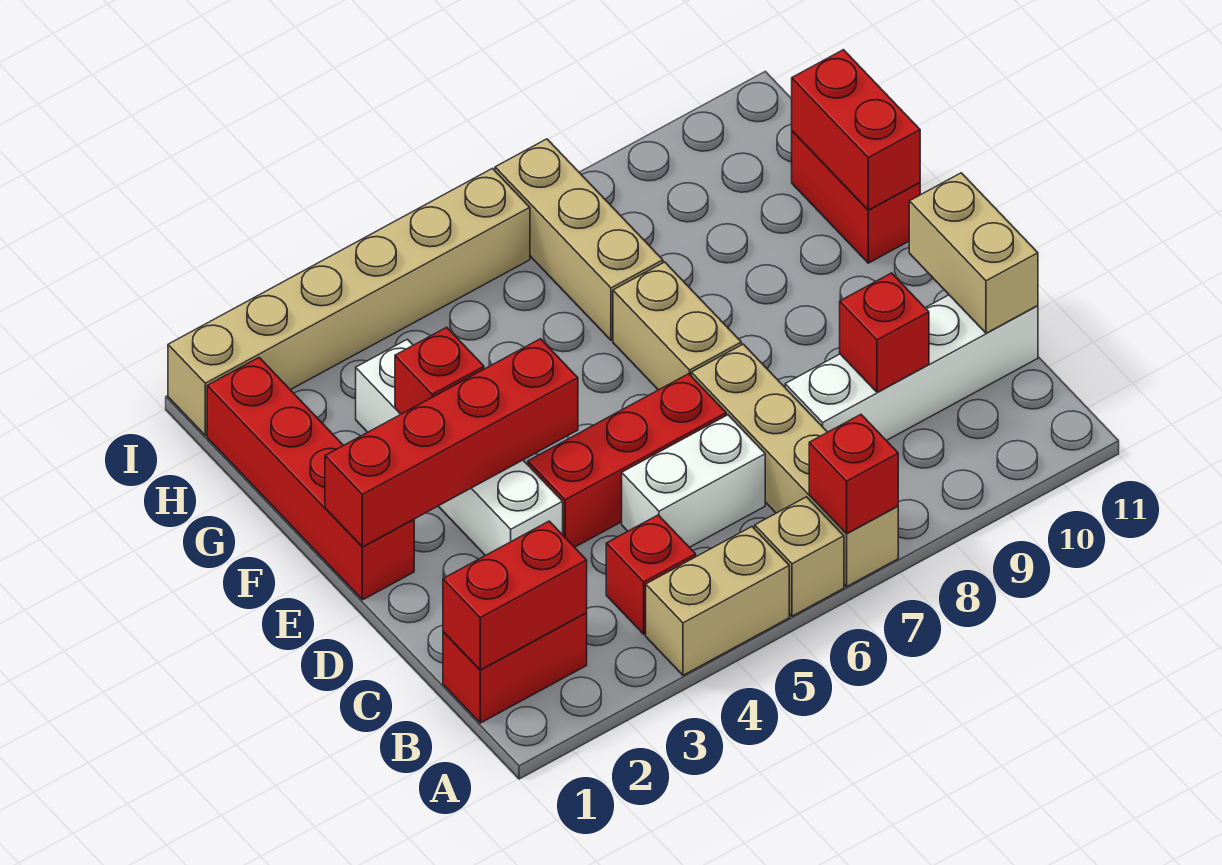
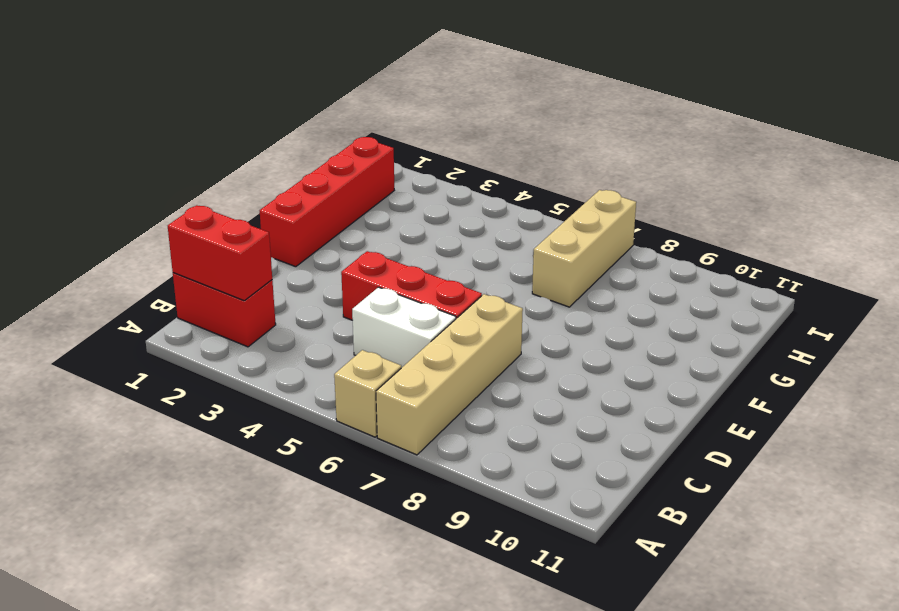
none -> tan 1x2 brick [646,527,789,675]
none -> red 1x1 brick [606,515,696,634]
none -> white 1x4 brick [785,295,1038,441]

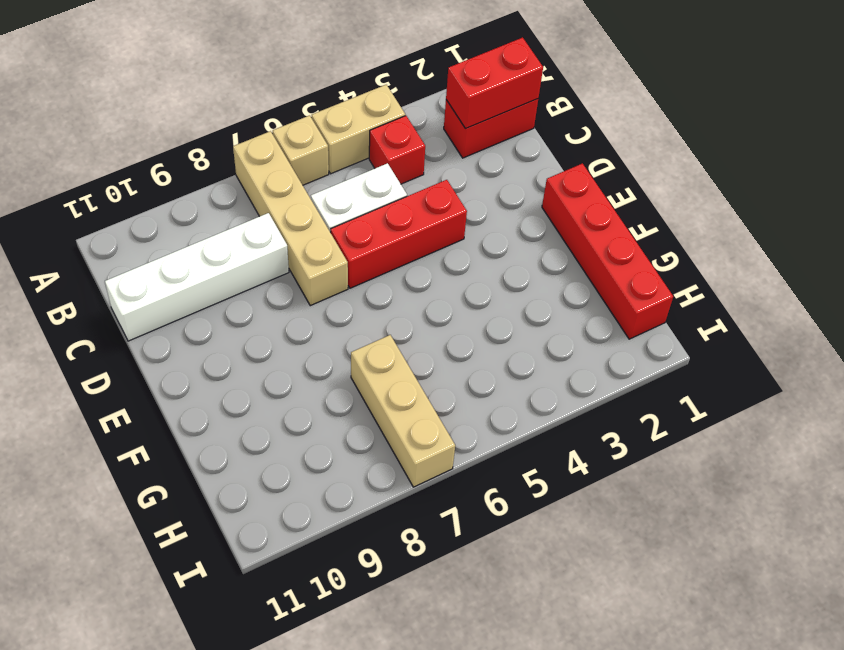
none -> white 1x4 brick [356,339,563,556]
none -> tan 1x2 brick [613,262,741,390]
none -> red 1x2 brick [792,131,920,263]

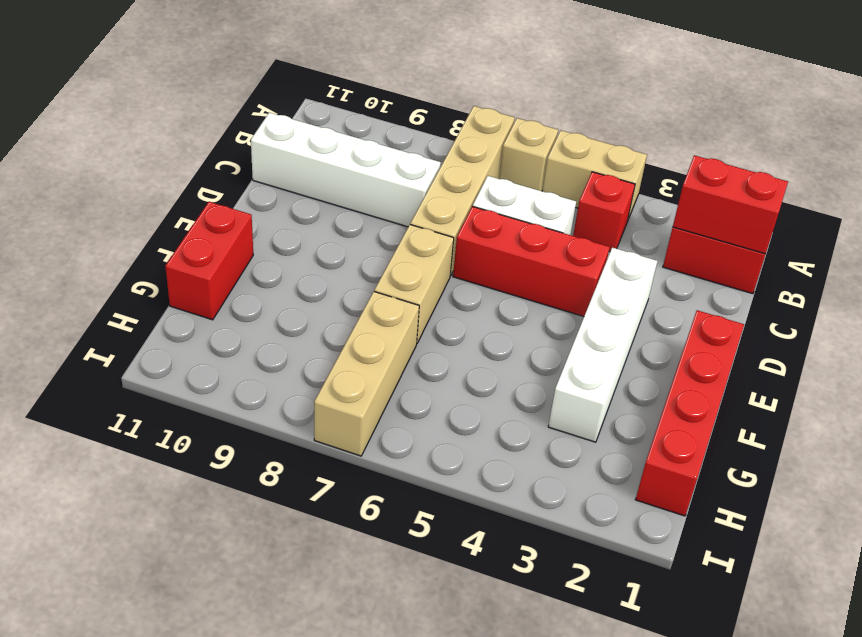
none -> tan 1x6 brick [168,168,530,436]
none -> red 1x1 brick [809,414,898,533]
none -> red 1x1 brick [840,273,929,392]

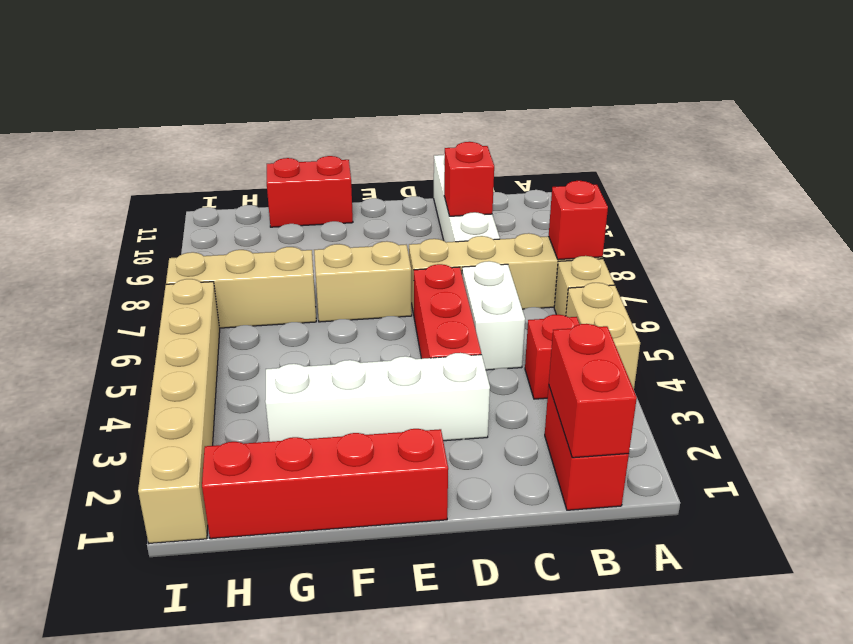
none -> tan 1x2 brick [909,173,1038,333]
none -> red 1x4 brick [325,339,578,547]
none -> red 1x1 brick [395,327,484,414]

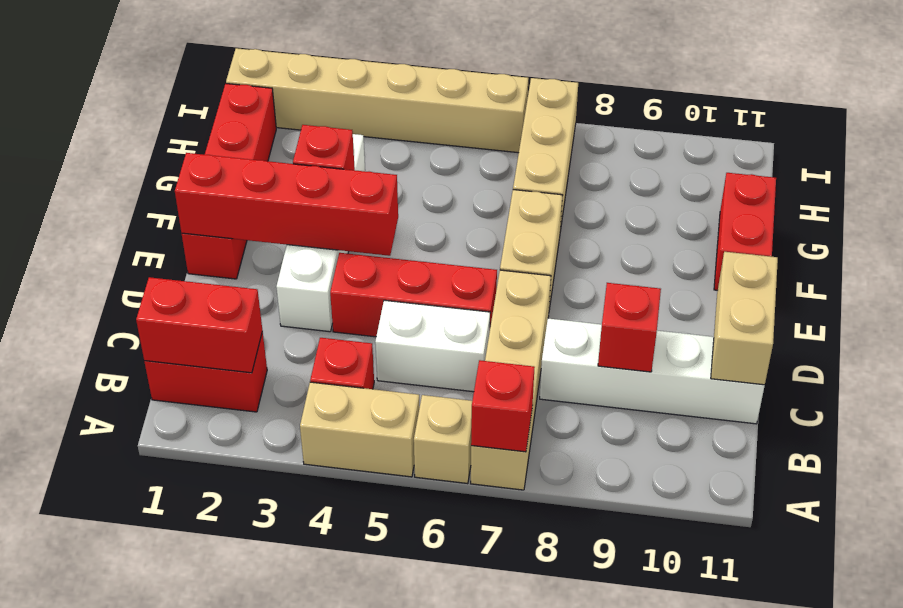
none -> red 1x2 brick [792,50,920,210]

